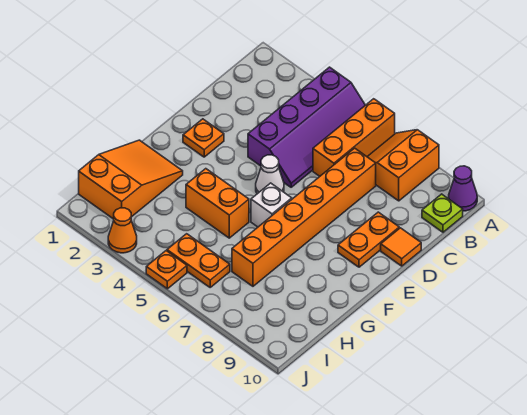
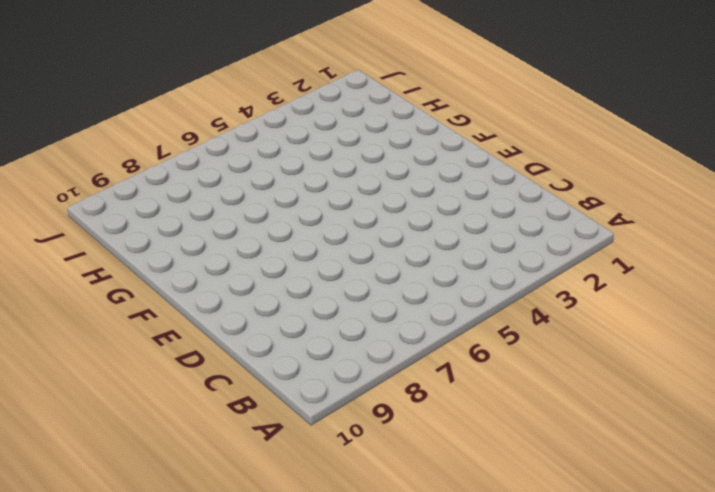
none -> purple 2x4 slope [248,67,365,187]
none -> orange 1x3 brick [313,99,395,176]
none -> orange 2x2 slope [367,130,439,201]

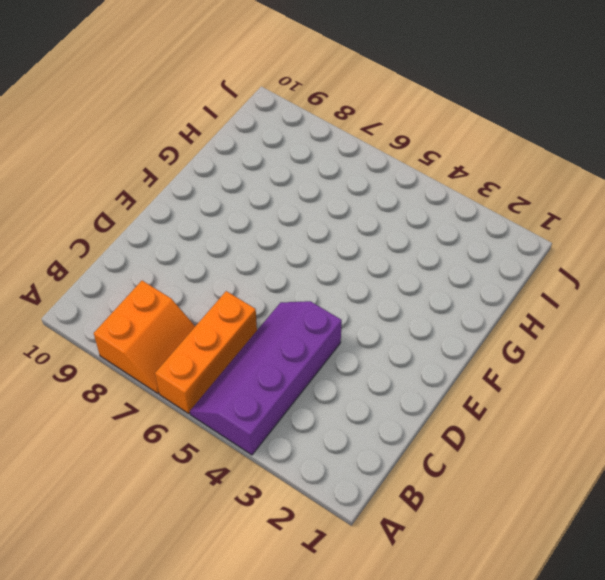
none -> purple 1x1 cone [449,166,477,211]
none -> lime 1x1 plate [422,194,463,232]
none -> orange 1x6 brick [232,148,376,286]

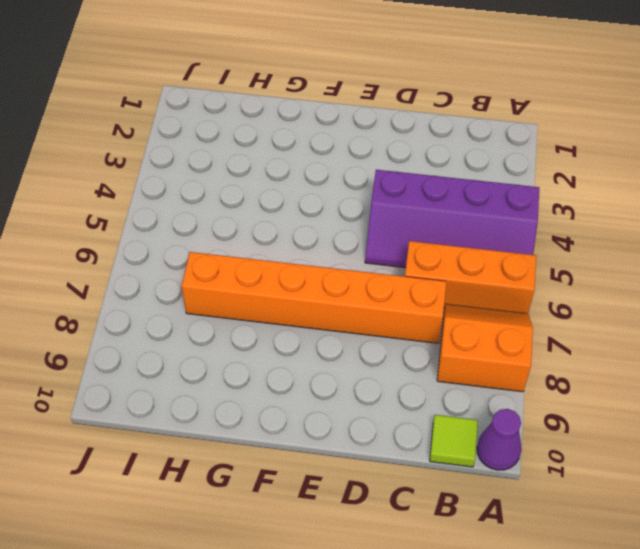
lime 1x1 tile [430,415,478,467] -> lime 1x1 plate [422,194,463,232]
none -> orange 1x2 plate [338,212,399,267]
none -> orange 1x1 tile [381,228,421,266]
none -> orange 1x1 plate [183,119,224,157]

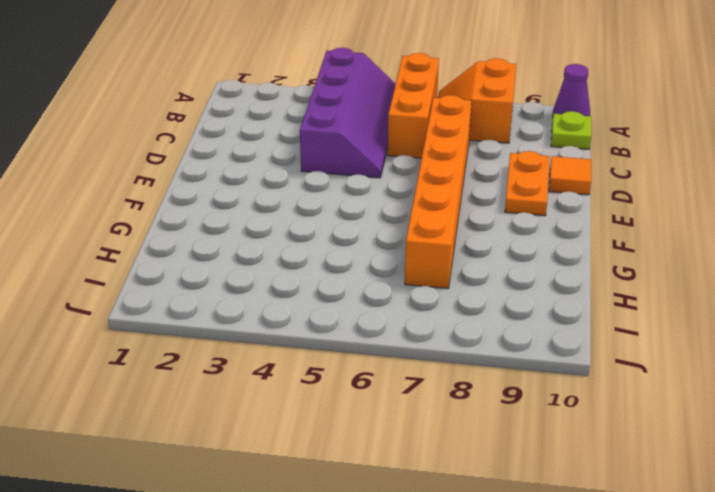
none -> orange 1x1 plate [183,119,224,157]
none -> white 1x1 cone [256,155,284,194]
none -> white 1x1 brick [251,183,292,227]

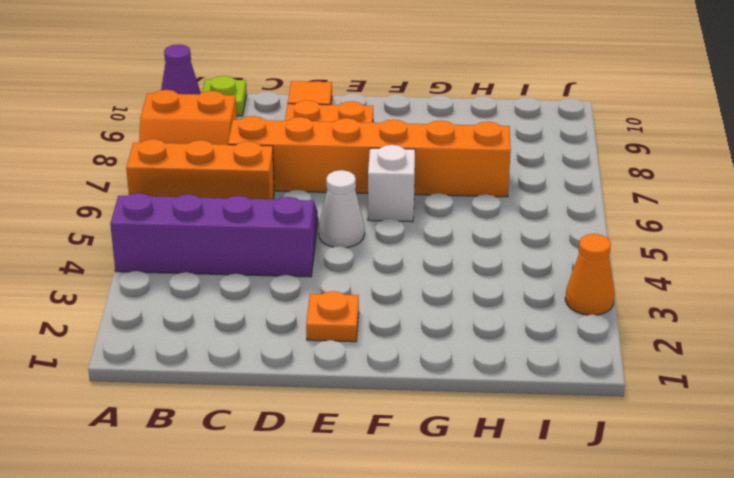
none -> orange 2x3 slope [79,140,183,219]
none -> orange 1x2 brick [186,169,249,238]
none -> orange 1x2 plate [167,234,230,287]

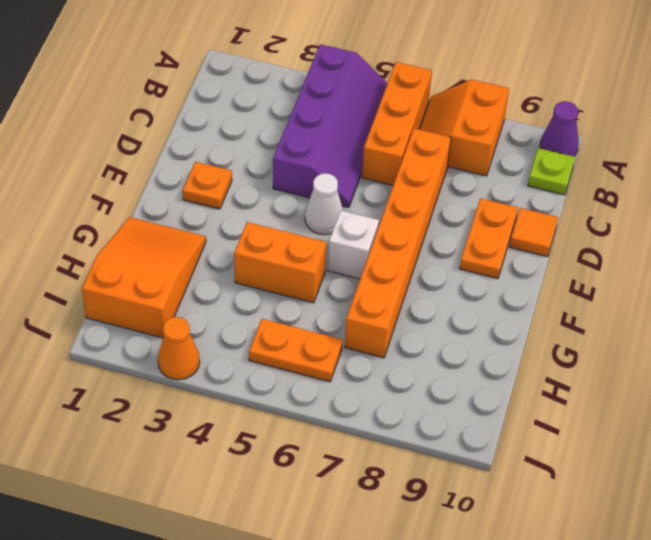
none -> orange 1x1 plate [146,251,187,289]

